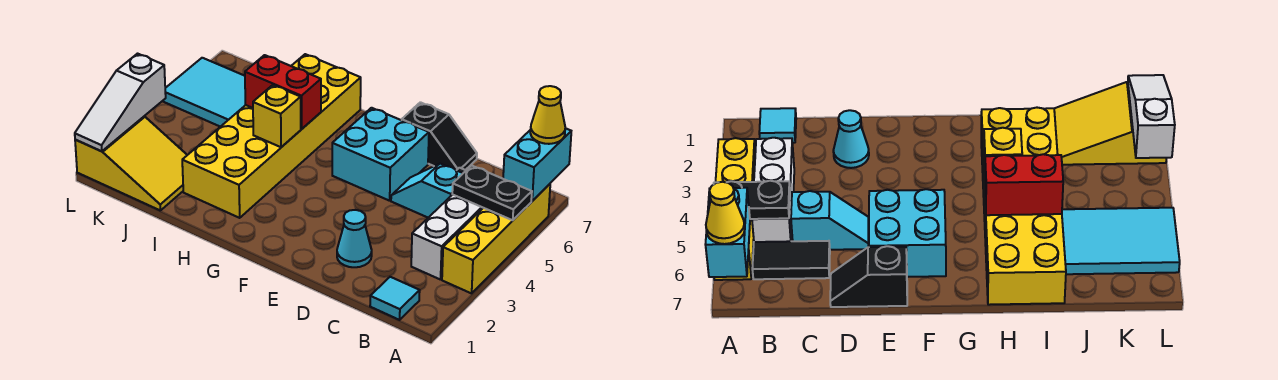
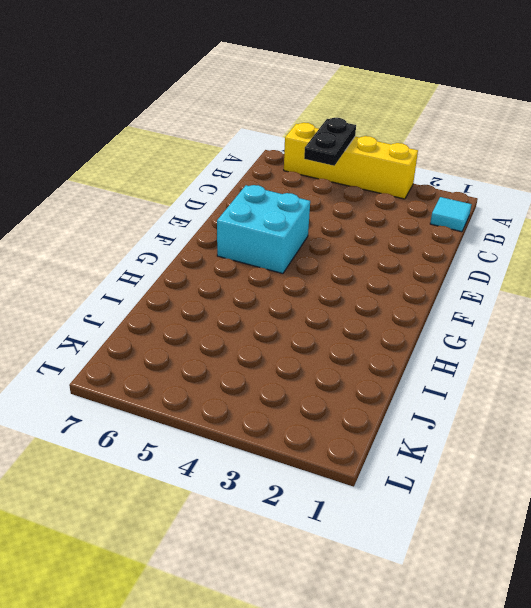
none -> white 1x3 brick [411,195,483,280]
none -> black 1x2 tile [752,241,830,279]
none -> cyan 1x2 slope [391,164,463,218]

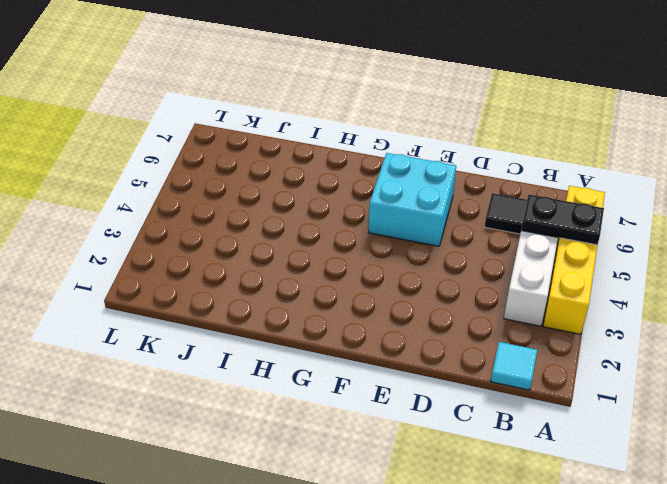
none -> cyan 1x2 slope [391,164,463,218]
none -> cyan 1x1 cone [337,210,372,267]
none -> black 1x2 slope [402,102,477,170]

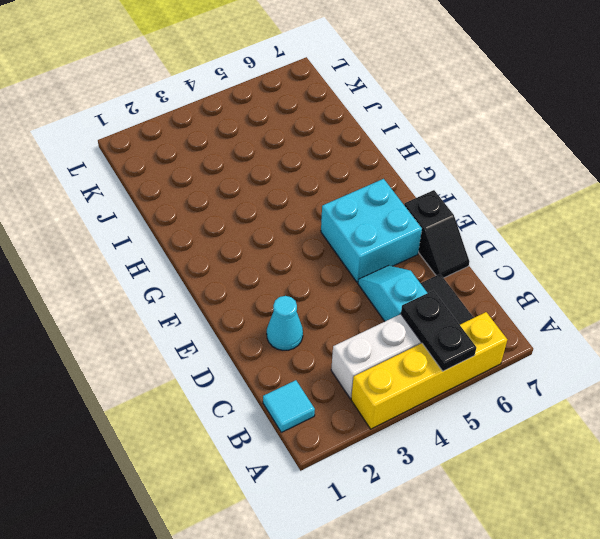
none -> yellow 2x6 brick [182,54,361,218]
none -> yellow 2x3 slope [75,116,187,211]
none -> cyan 2x3 tile [163,58,245,127]

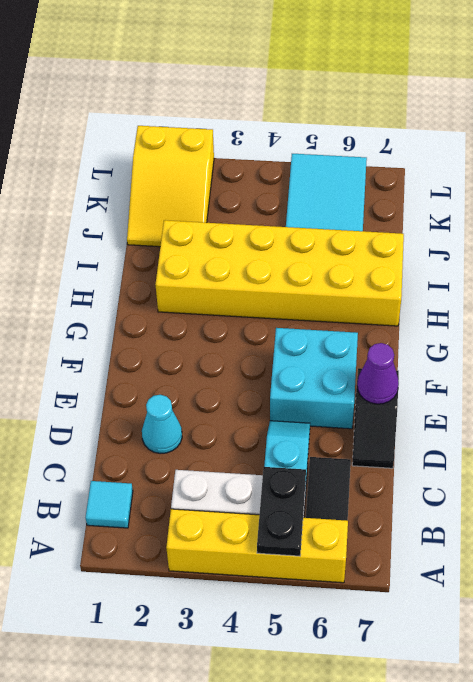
purple 1x1 cone [357,343,399,404] -> none
none -> cyan 1x2 brick [503,128,571,201]
none -> yellow 1x1 brick [253,85,301,147]
none -> red 1x2 brick [245,55,321,129]

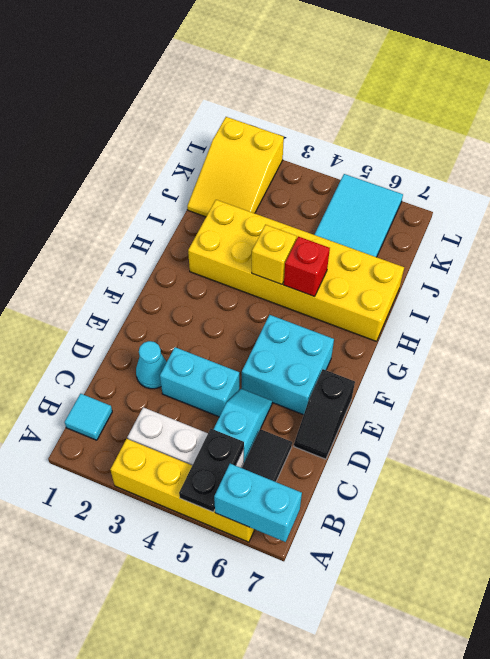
cyan 1x2 brick [160,347,239,417] -> none
red 1x1 brick [284,237,330,297] -> red 1x2 brick [245,55,321,129]
none -> white 1x3 slope [75,54,166,151]
none -> yellow 1x1 cone [530,86,565,144]

